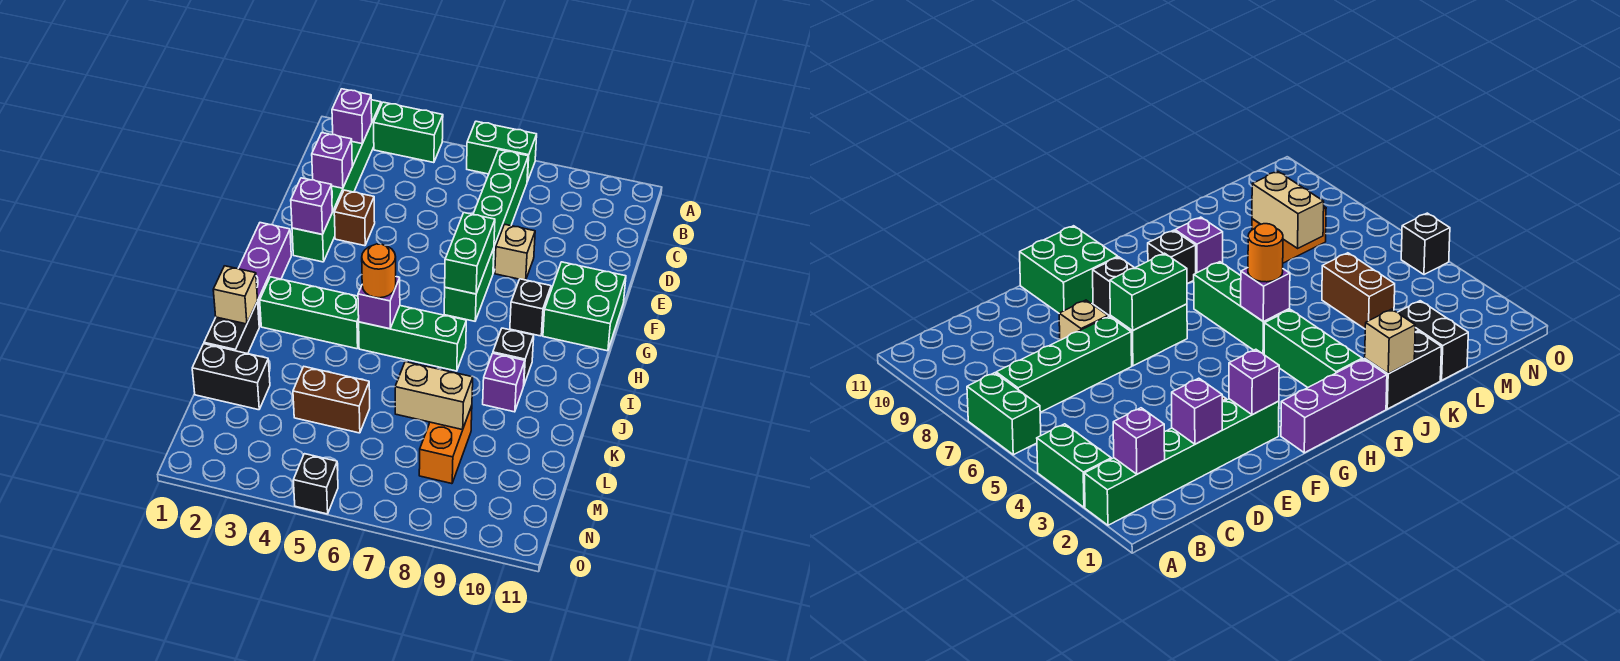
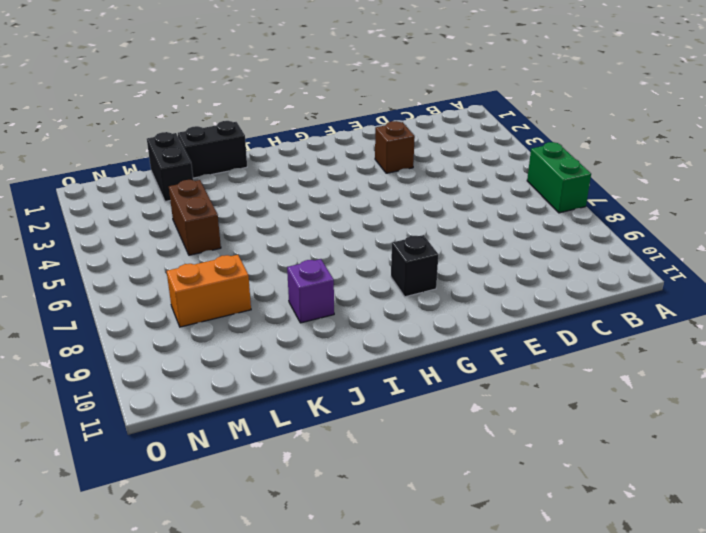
none -> green 1x6 brick [292,100,381,262]
none -> green 1x2 brick [374,102,443,163]
none -> green 1x4 brick [473,150,528,273]

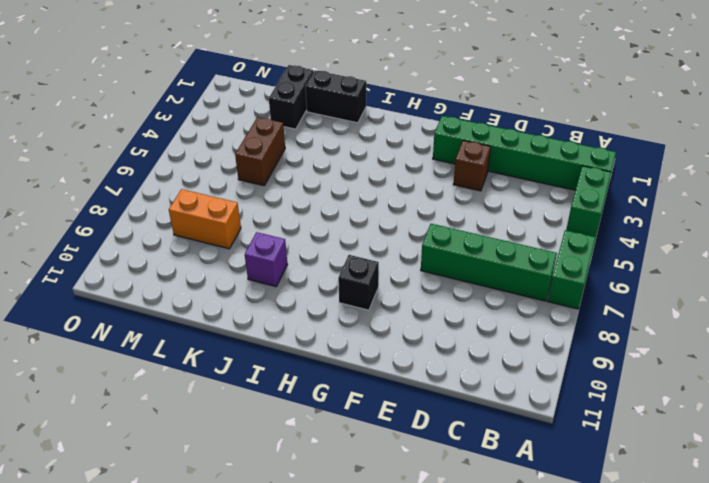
none -> tan 1x1 brick [495,224,535,280]
none -> green 1x2 brick [444,248,494,321]
none -> green 2x2 brick [543,262,626,351]

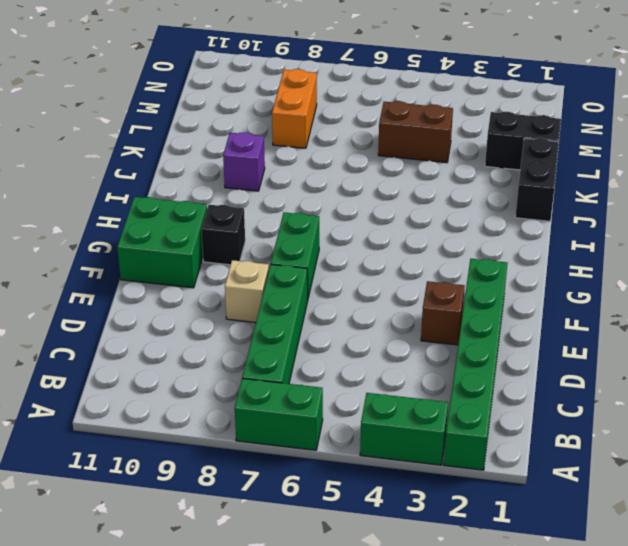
none -> purple 1x3 brick [238,223,291,327]
none -> green 1x3 brick [260,277,359,349]
none -> green 1x3 brick [359,306,466,371]

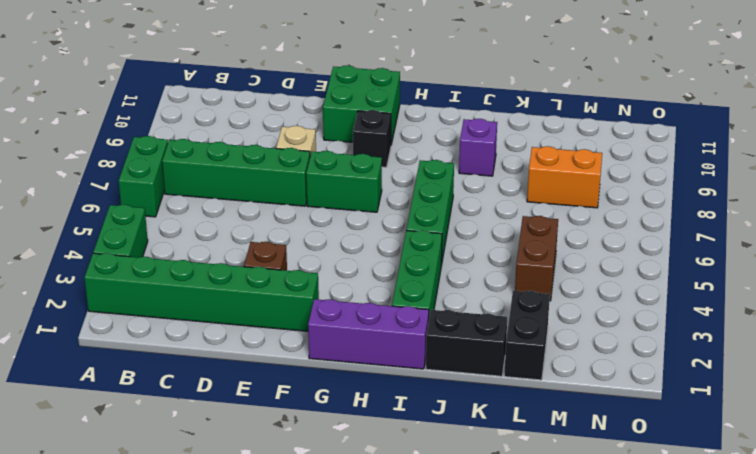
none -> black 1x1 brick [493,328,534,384]
none -> black 1x1 brick [293,454,338,514]
none -> purple 1x1 brick [332,89,372,144]

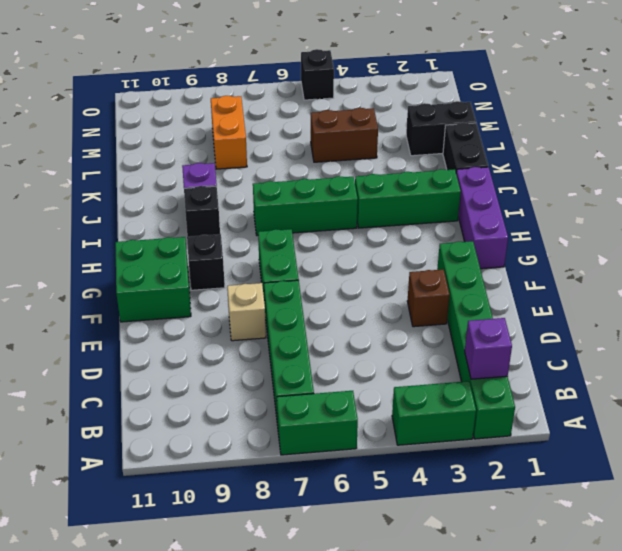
none -> purple 1x1 brick [312,133,352,188]
none -> purple 1x1 brick [291,178,332,235]
none -> green 1x2 brick [445,213,495,294]

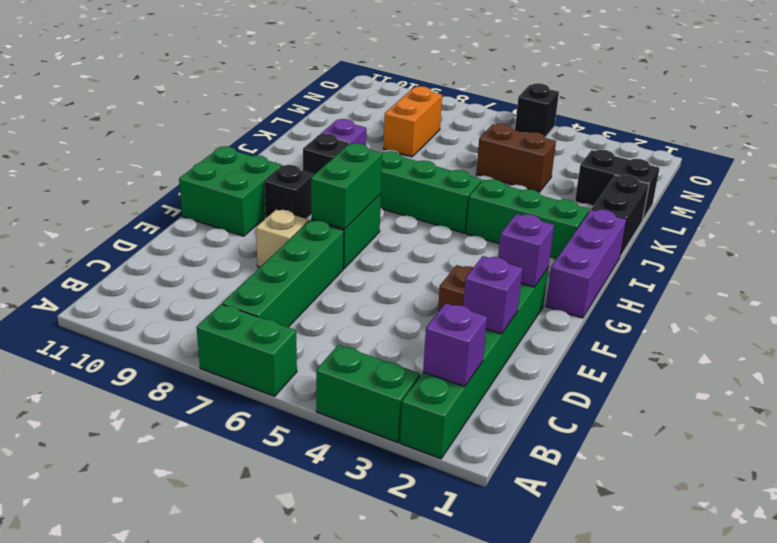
none -> purple 1x1 brick [358,277,400,329]
none -> tan 1x1 brick [213,266,258,324]
none -> tan 1x2 brick [395,362,473,430]

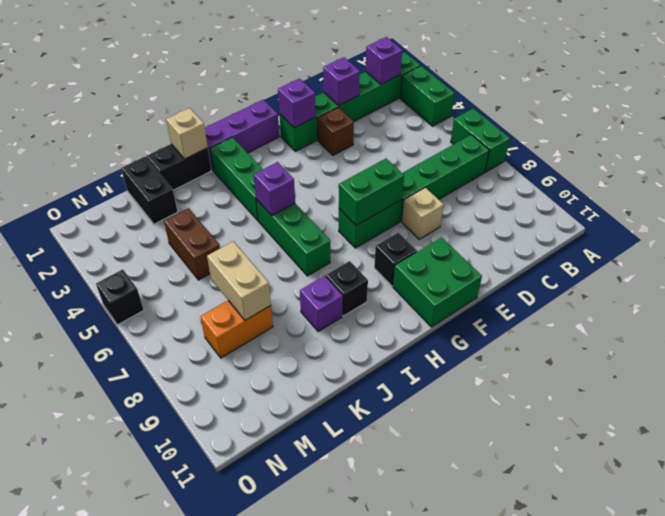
none -> orange 1x1 round brick [362,244,396,298]

